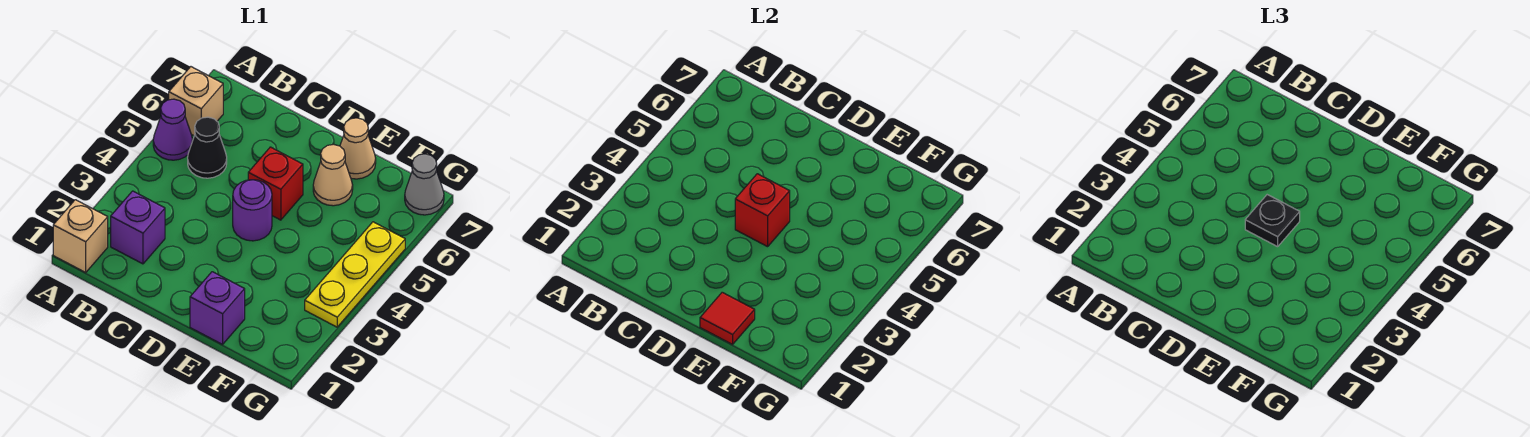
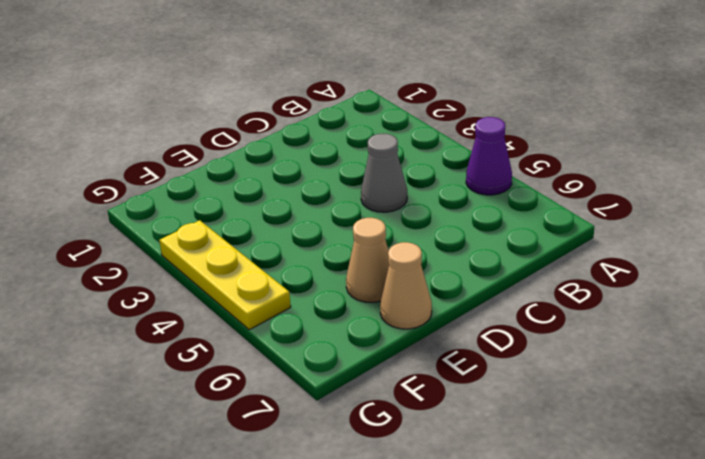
grey 1x1 cone [361,133,407,212] -> grey 1x1 cone moved to [405,154,444,215]
none -> tan 1x1 brick [53,200,108,272]
none -> tan 1x1 brick [169,67,223,136]
none -> purple 1x1 brick [111,191,165,264]

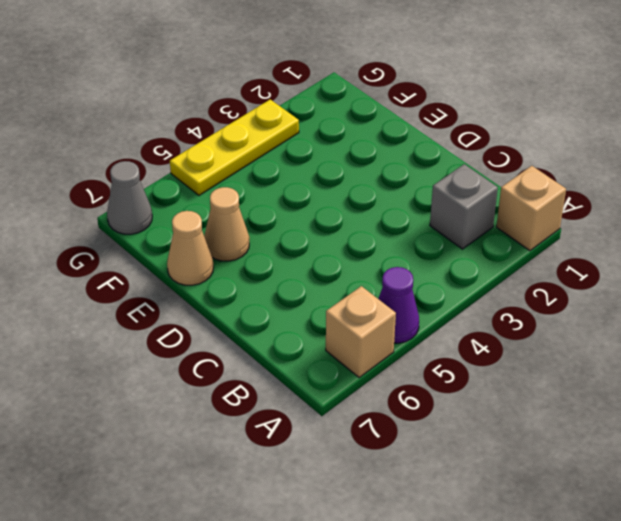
grey 1x1 brick [430,164,498,249] -> purple 1x1 brick [111,191,165,264]
none -> black 1x1 cone [188,117,227,178]
none -> purple 1x1 round brick [233,180,272,241]
none -> red 1x1 brick [248,147,303,220]

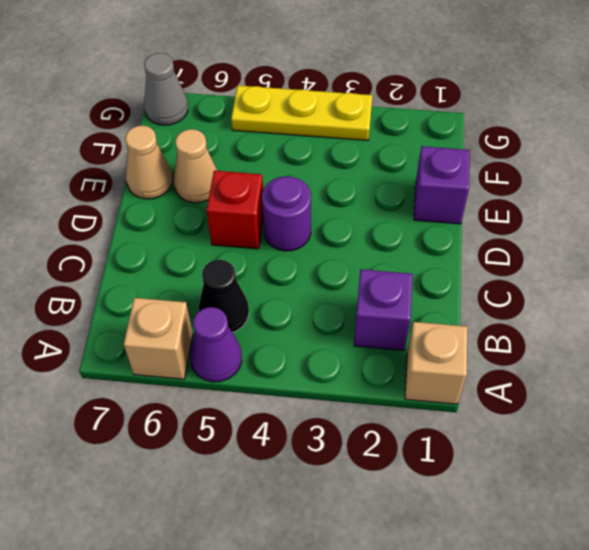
none -> red 1x1 brick [735,174,790,247]
none -> red 1x1 tile [700,292,755,344]
none -> black 1x1 plate [1245,195,1300,247]

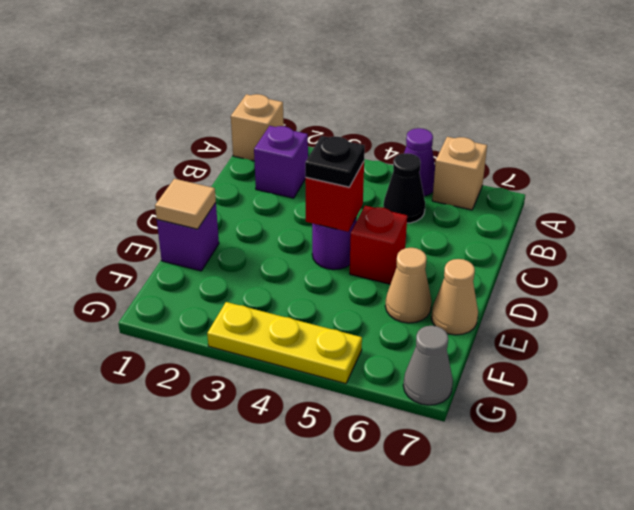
tan 1x1 tile [155,179,216,229] -> red 1x1 tile [700,292,755,344]

